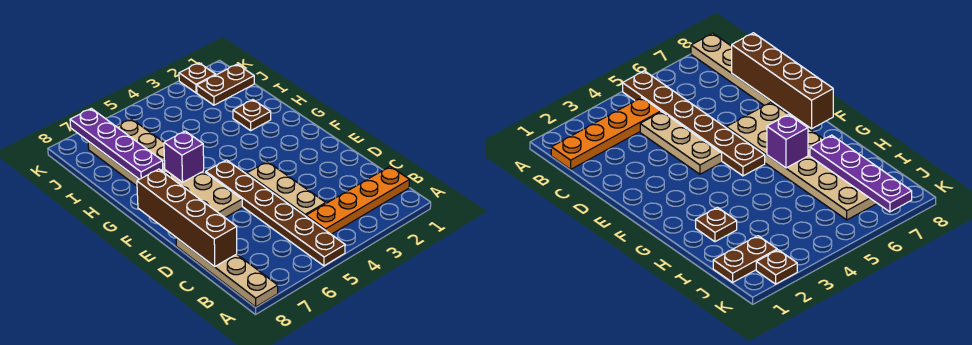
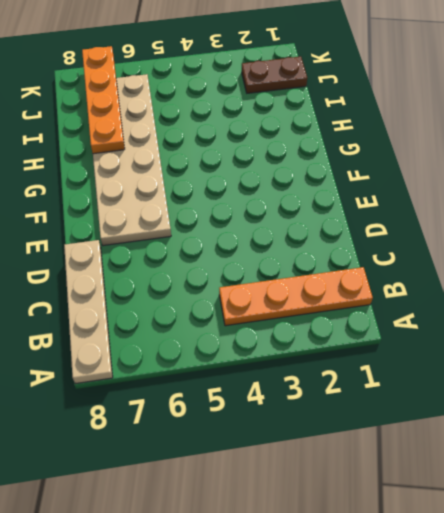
orange 1x4 plate [82,46,125,154] -> purple 1x4 plate [70,108,163,179]
none -> brown 1x6 plate [206,160,345,266]
none -> tan 1x3 plate [247,162,326,216]

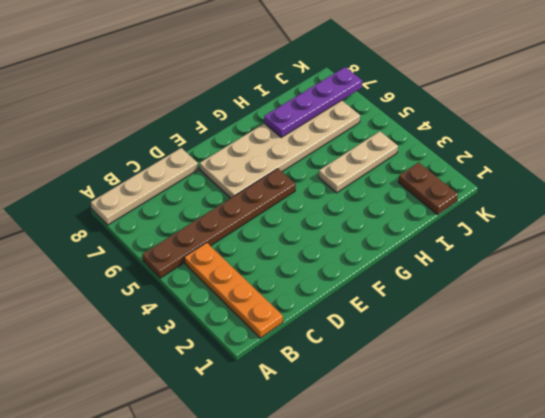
tan 1x3 plate [319,131,398,193] -> tan 1x3 plate moved to [247,162,326,216]
none -> brown 1x1 plate [233,100,271,131]
none -> brown 1x1 plate [179,63,216,93]

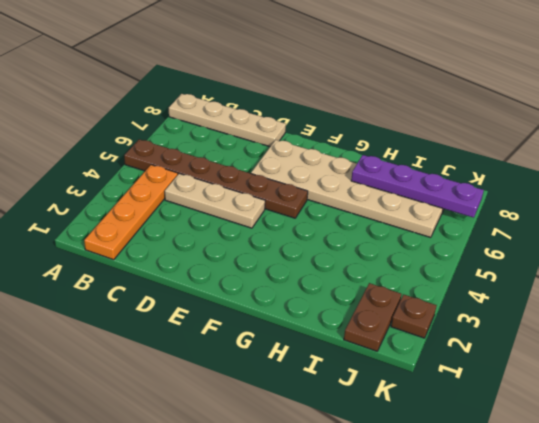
none -> brown 1x1 plate [233,100,271,131]
none -> brown 1x4 brick [137,169,237,267]

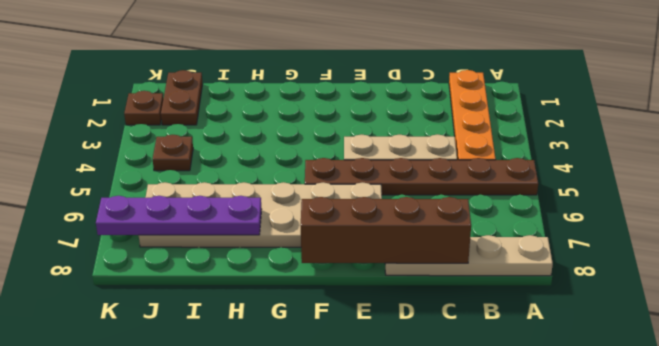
brown 1x1 plate [153,135,193,171] -> brown 1x1 plate moved to [233,100,271,131]
none -> purple 1x1 brick [164,131,204,182]

